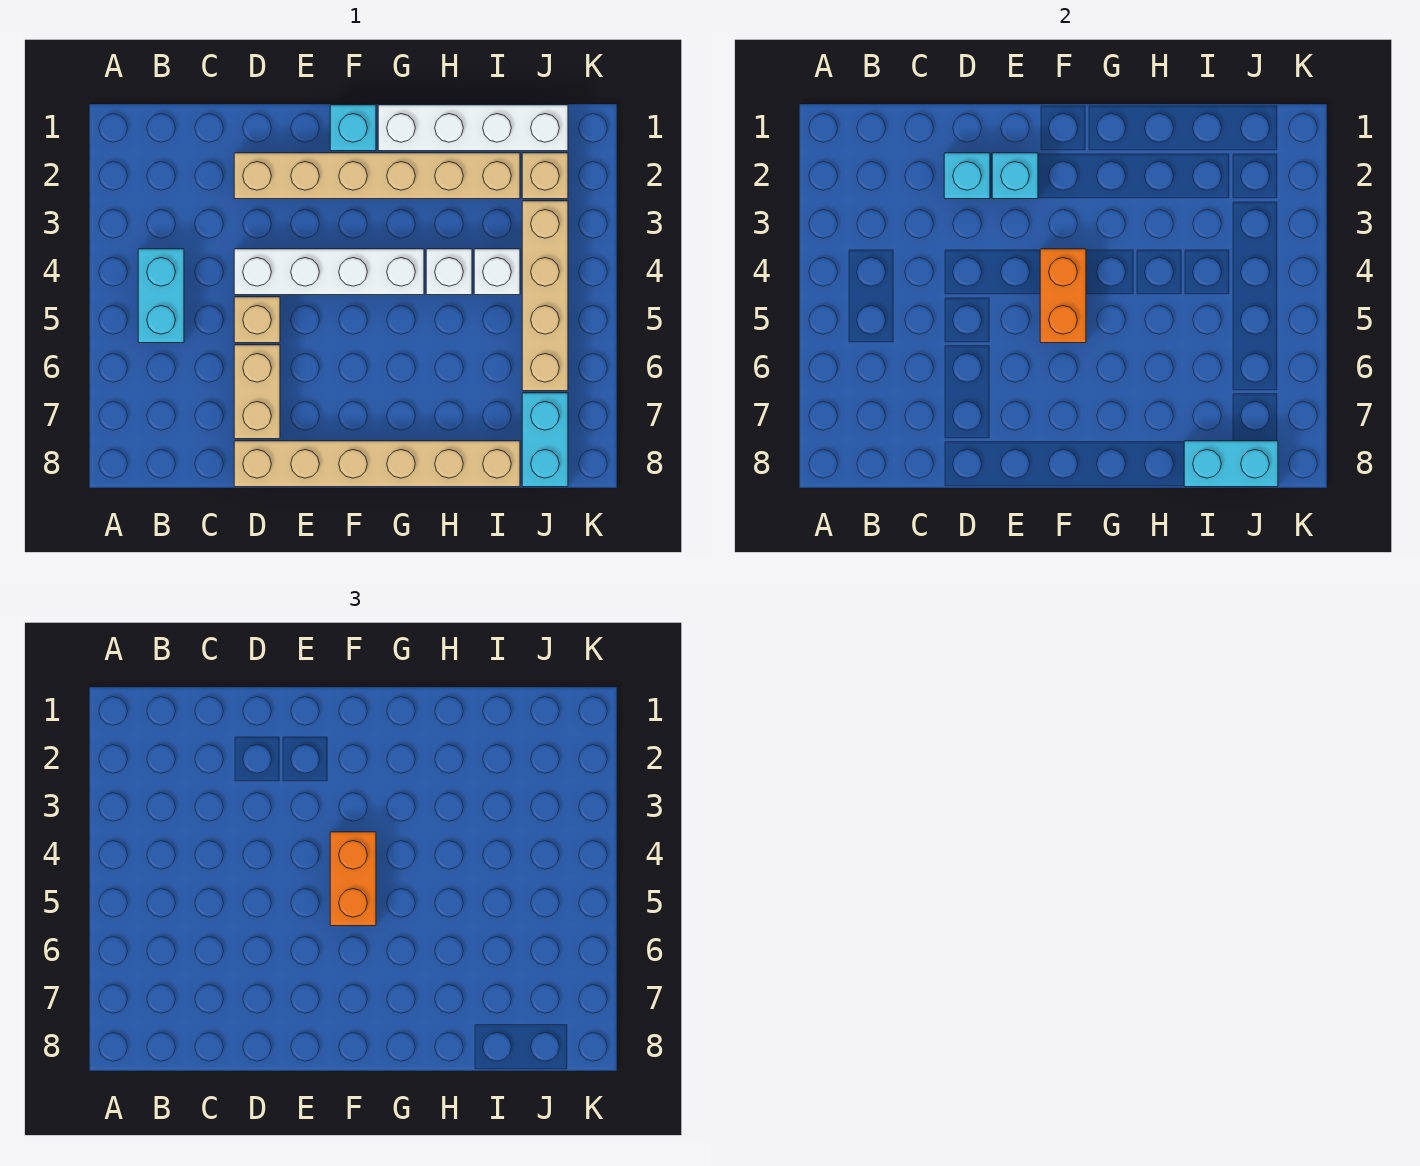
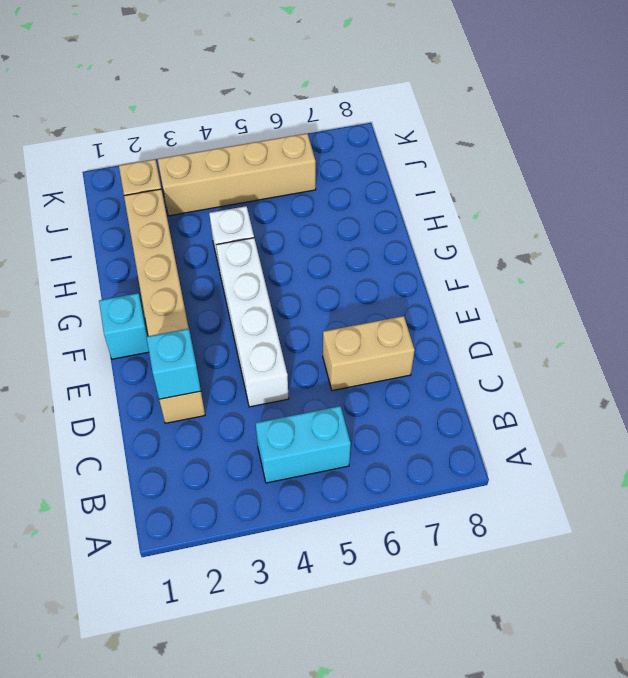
none -> tan 1x1 brick [234,297,280,343]
none -> tan 1x6 brick [234,441,520,487]
none -> white 1x4 brick [378,105,568,151]

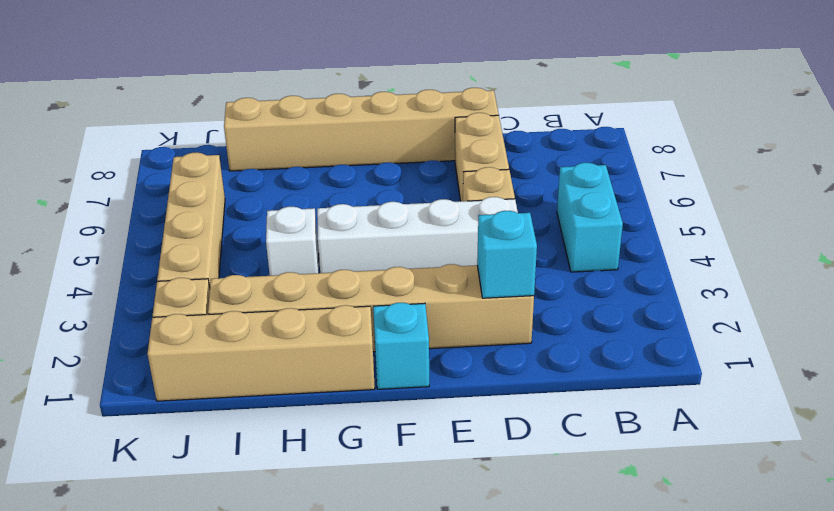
tan 1x4 brick [148,305,375,401] -> white 1x4 brick [378,105,568,151]
none -> white 1x1 brick [474,249,520,295]
none -> cyan 1x2 brick [522,393,568,487]
none -> cyan 1x1 brick [992,153,1038,199]

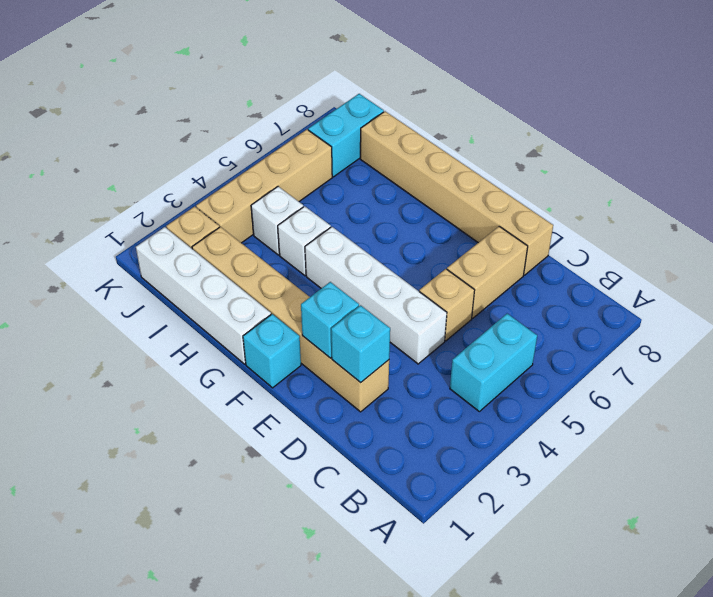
none -> orange 1x2 brick [1040,249,1086,343]
none -> cyan 1x2 brick [1184,441,1278,487]
none -> orange 1x2 brick [330,832,376,926]

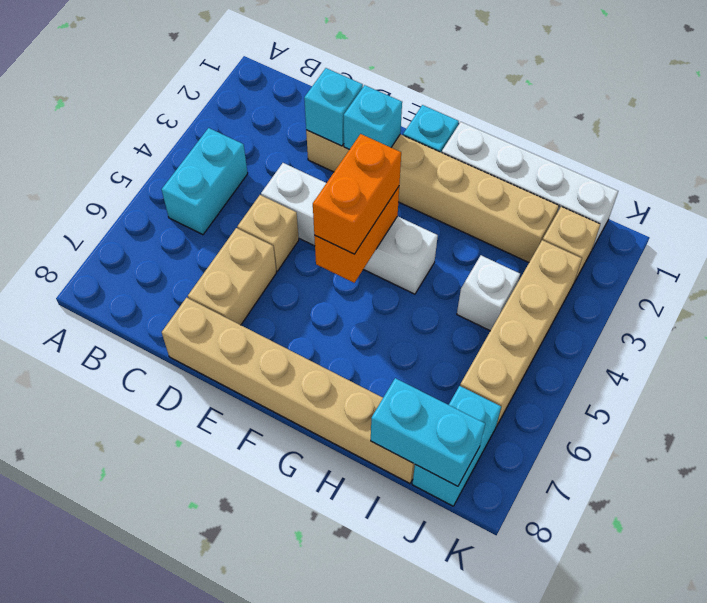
none -> white 1x1 brick [426,249,472,295]

